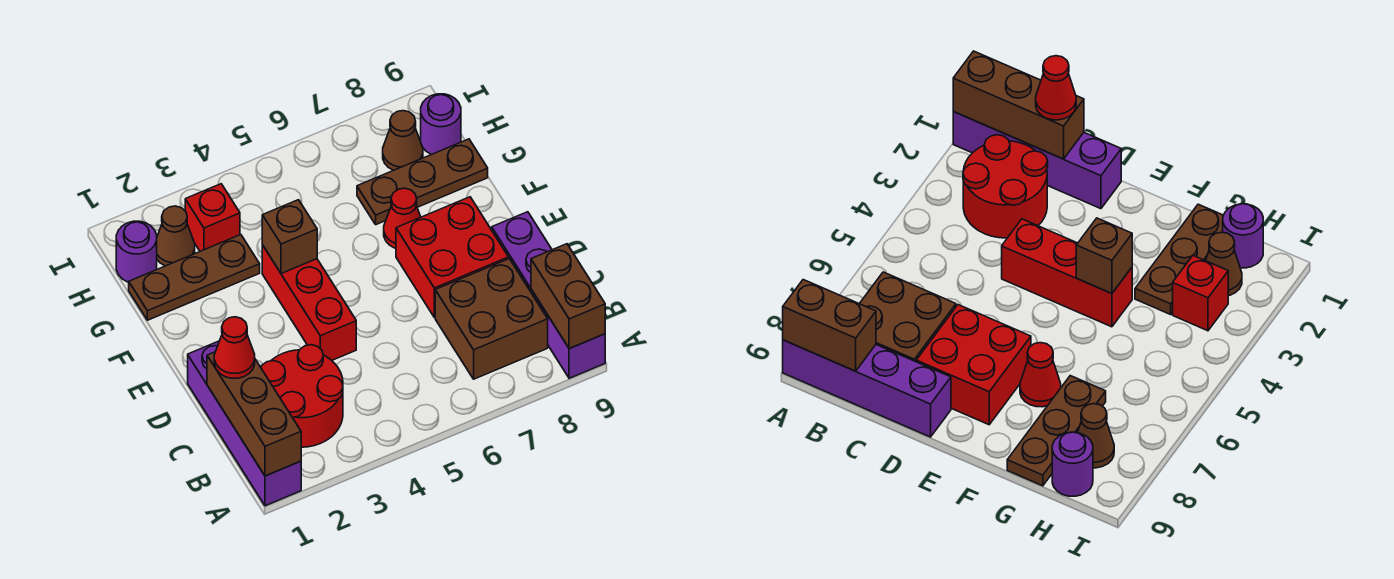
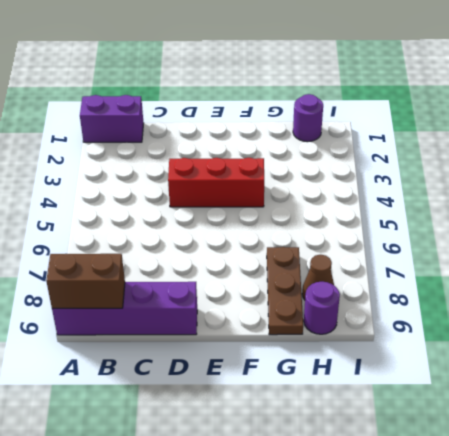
purple 1x2 brick [80,95,144,142] -> purple 1x4 brick [188,341,301,506]
none -> red 2x2 round brick [261,345,343,447]
none -> brown 2x2 brick [435,259,548,379]
none -> red 2x2 brick [396,197,509,317]

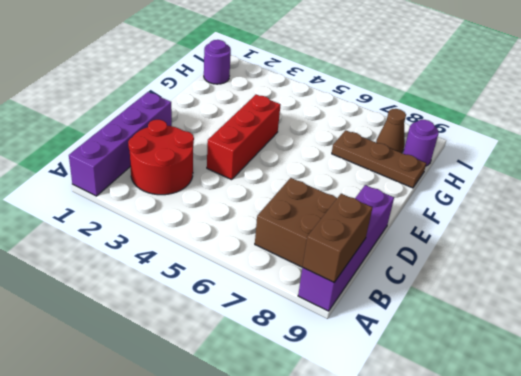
none -> red 2x2 brick [396,197,509,317]
none -> red 1x1 cone [384,188,421,248]
none -> brown 1x3 plate [129,235,260,320]

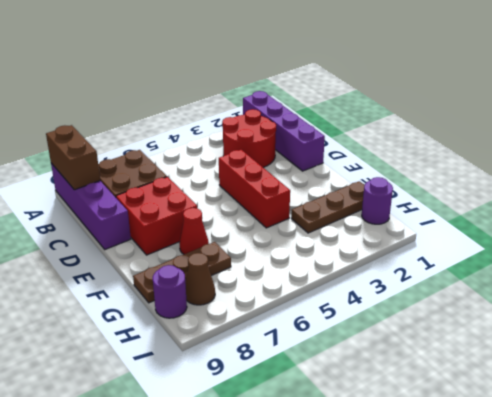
none -> brown 1x1 cone [157,206,195,266]
none -> red 1x1 brick [185,184,240,251]
none -> brown 1x3 brick [207,352,301,476]

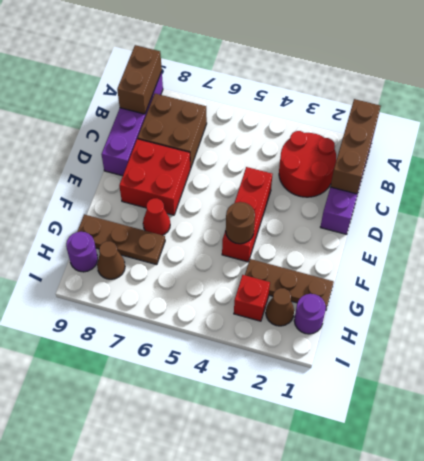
brown 1x1 round brick [226,202,255,244] -> brown 1x1 brick [262,200,317,274]
none -> red 1x1 cone [214,317,255,378]

